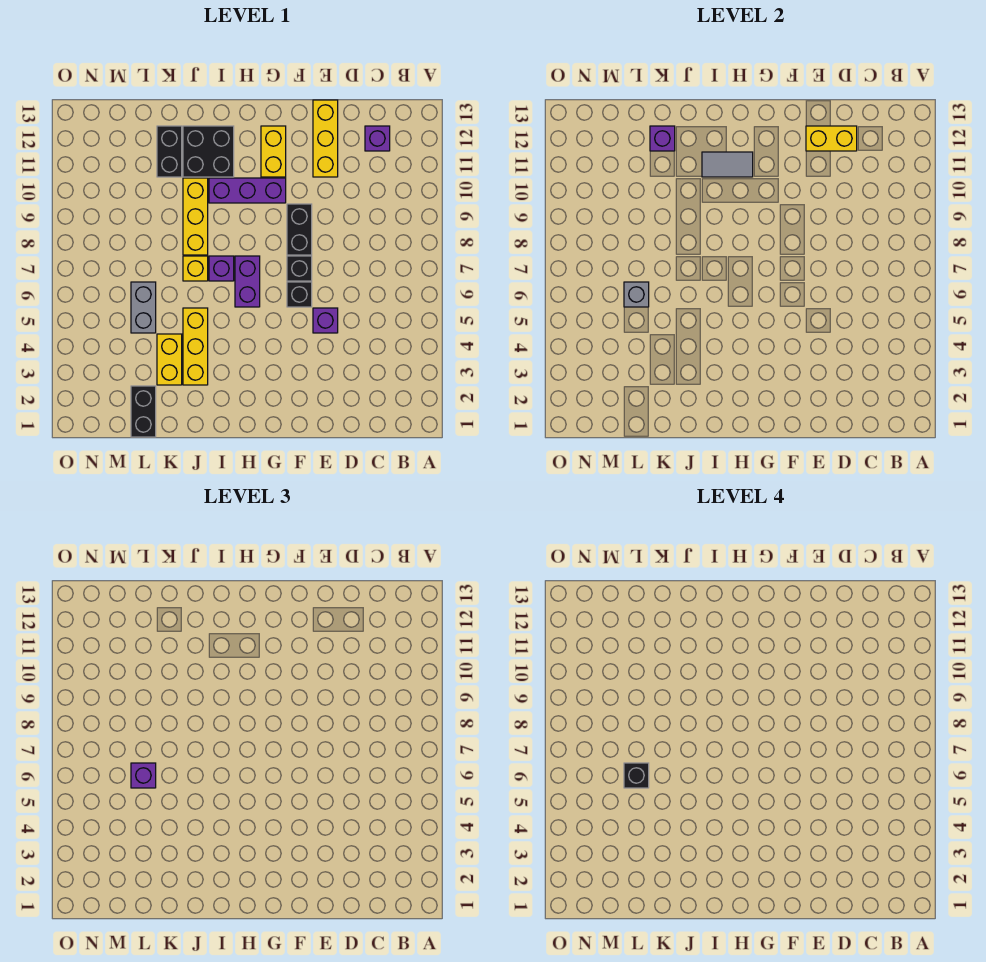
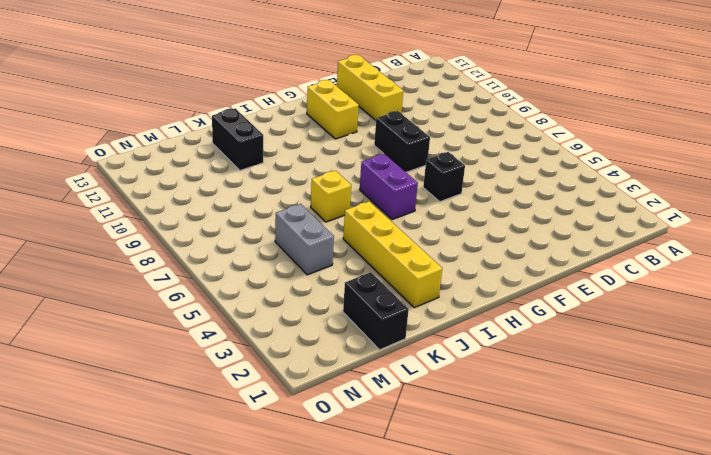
yellow 1x4 brick [343,201,442,308] -> yellow 1x3 brick [183,308,208,385]
none -> purple 1x1 brick [365,126,390,151]
none -> purple 1x1 brick [313,308,338,333]
none -> black 1x1 brick [287,256,312,281]

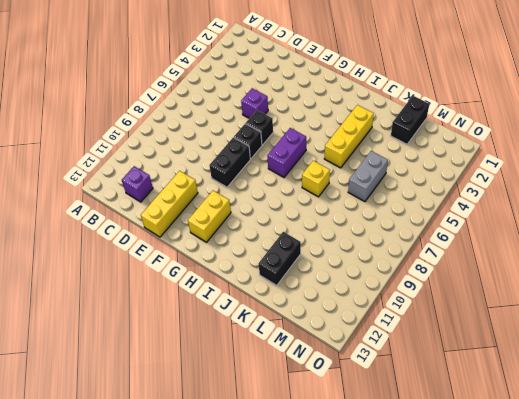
none -> purple 1x3 brick [209,178,286,203]
none -> purple 1x1 brick [209,256,234,281]
none -> black 2x2 brick [183,126,234,177]

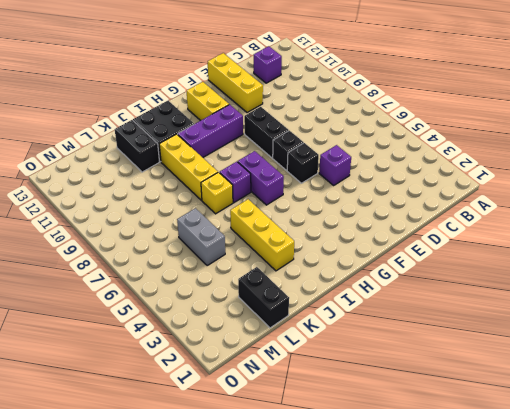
none -> yellow 1x2 brick [157,334,182,385]
none -> yellow 1x2 brick [806,126,857,151]
none -> grey 1x2 tile [702,152,753,177]

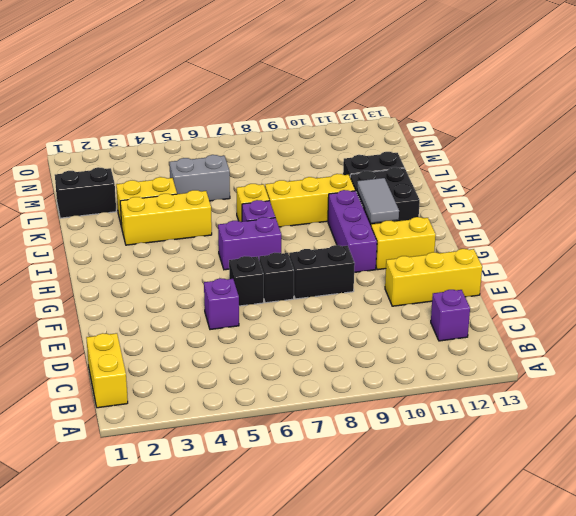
yellow 1x2 brick [86,333,128,408] -> yellow 1x2 brick moved to [806,126,857,151]
none -> purple 1x1 brick [650,126,675,151]
none -> grey 1x1 brick [624,282,649,307]
none -> purple 1x1 brick [131,763,156,788]

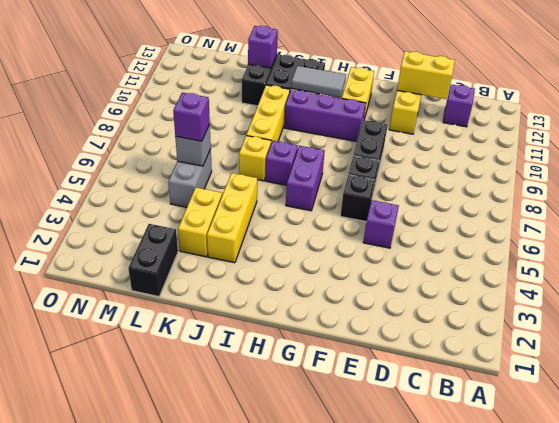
none -> black 1x1 brick [624,763,649,788]

